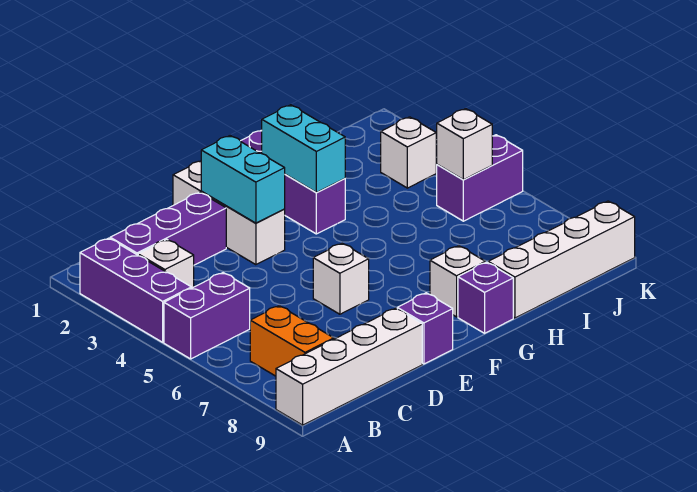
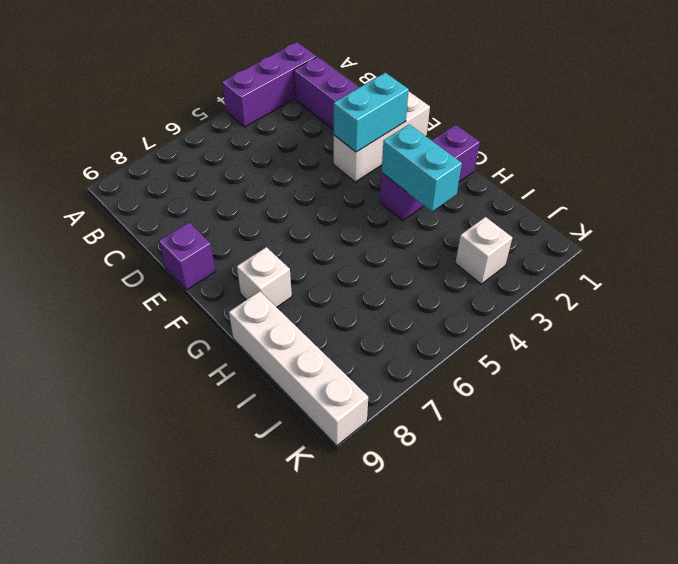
cyan 1x2 brick [382,124,462,212] -> cyan 1x2 brick turned to [262,105,345,193]
none -> purple 1x2 brick [164,273,250,359]
none -> white 1x4 brick [276,308,422,425]
none -> white 1x1 brick [138,240,194,288]

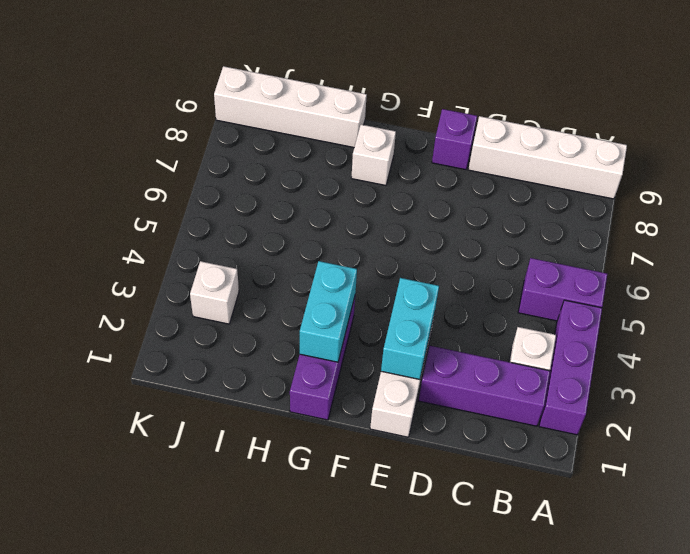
none -> orange 1x2 brick [250,306,334,376]
none -> white 1x1 brick [313,243,369,314]
none -> purple 1x1 brick [458,262,513,333]

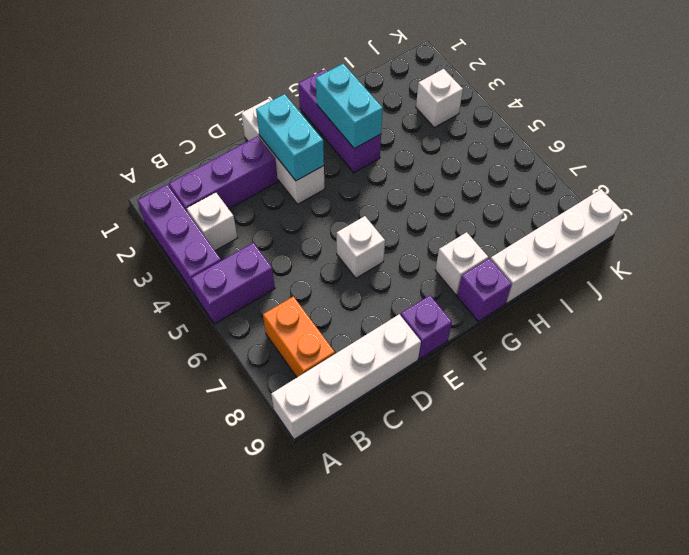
none -> purple 1x2 brick [437,135,523,221]
none -> white 1x1 brick [436,109,492,180]

